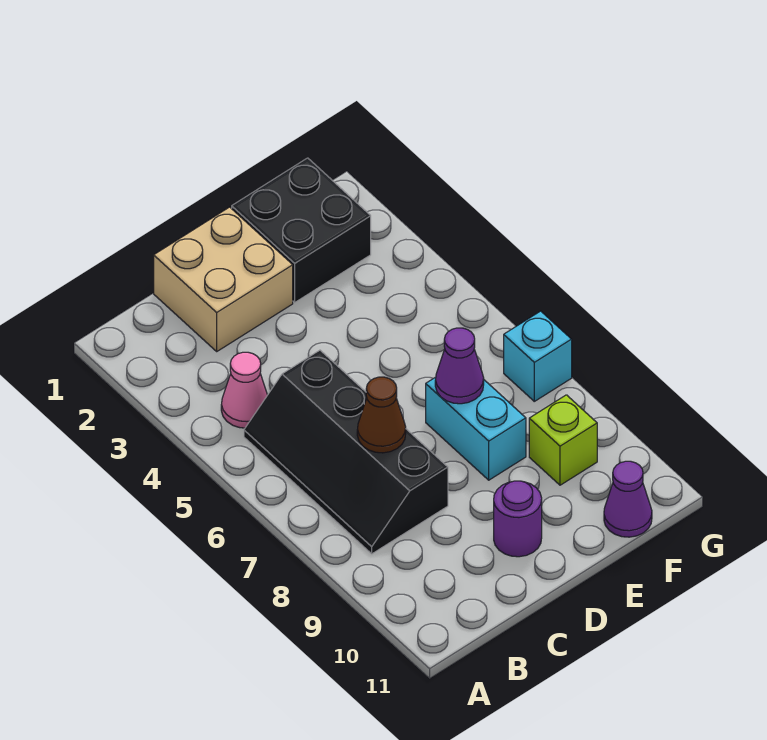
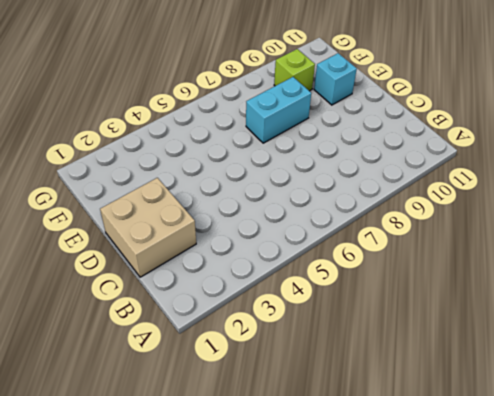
cyan 1x1 brick [314,53,357,105] -> cyan 1x1 brick moved to [504,311,572,401]
none -> pink 1x1 cone [221,352,267,428]
none -> black 2x4 slope [244,350,448,554]

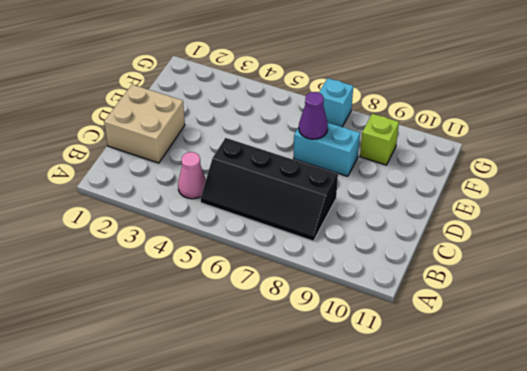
none -> purple 1x1 round brick [494,481,542,557]
none -> black 2x2 brick [232,158,371,302]

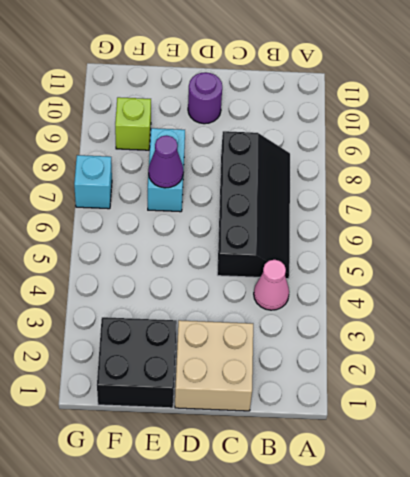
none -> purple 1x1 cone [604,461,652,537]
none -> brown 1x1 cone [357,377,406,453]

